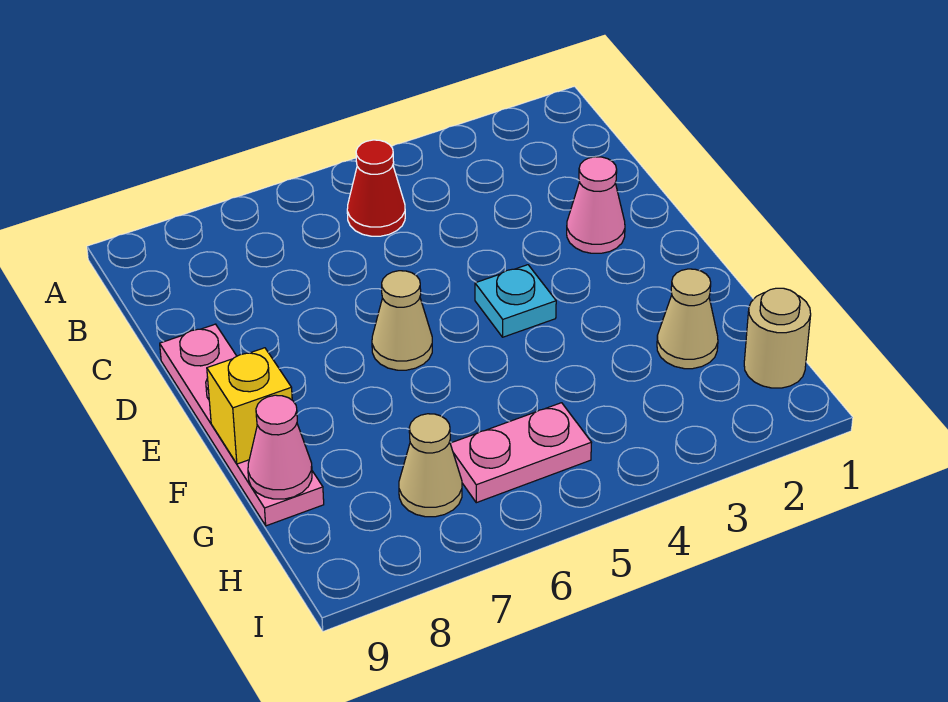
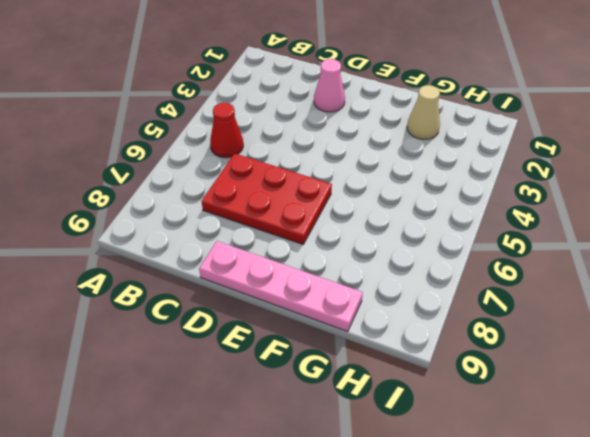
red 2x3 plate [202,154,332,244] -> tan 1x1 cone [372,271,432,370]
none -> cyan 1x1 plate [475,265,556,337]
none -> tan 1x1 round brick [744,288,811,388]

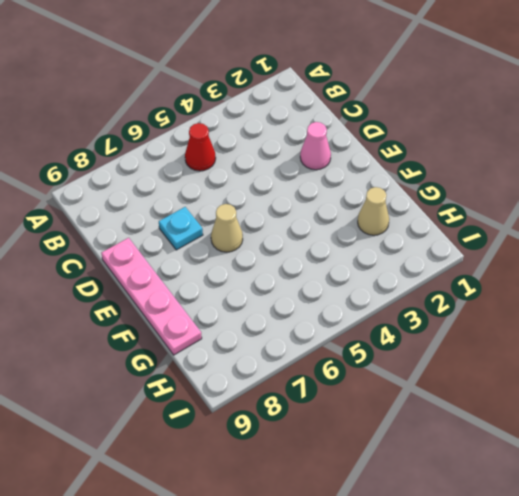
cyan 1x1 plate [159,207,203,250] -> cyan 1x1 plate moved to [475,265,556,337]
none -> tan 1x1 round brick [744,288,811,388]
none -> pink 1x2 plate [450,403,592,503]

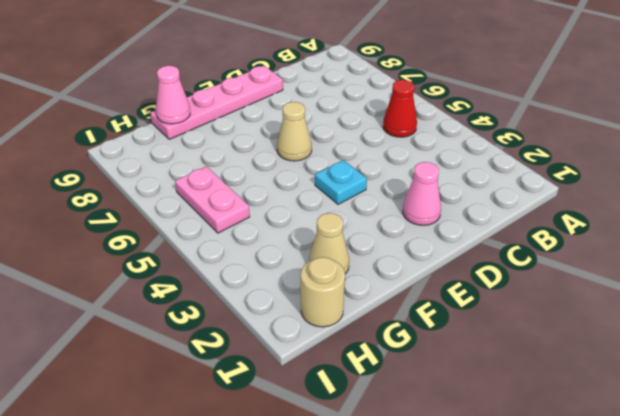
none -> tan 1x1 cone [399,414,462,517]
none -> yellow 1x1 brick [207,348,292,464]

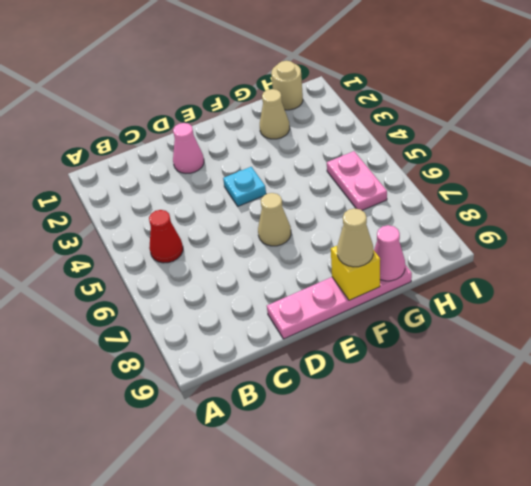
tan 1x1 cone [337,208,373,267] -> tan 1x1 cone moved to [399,414,462,517]

